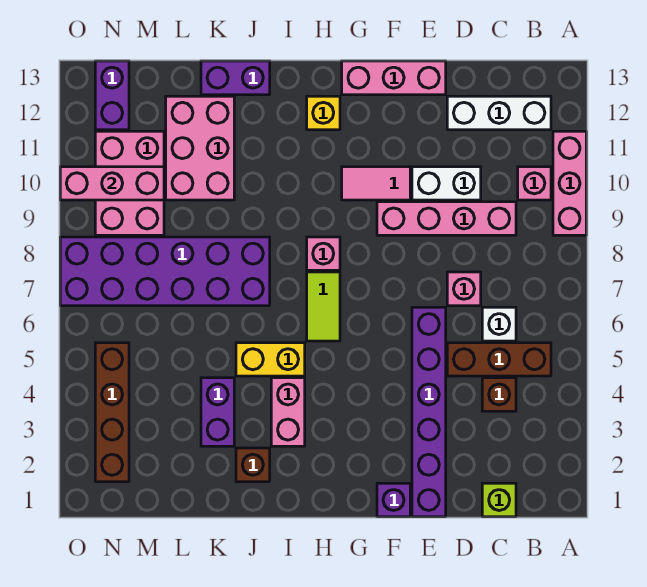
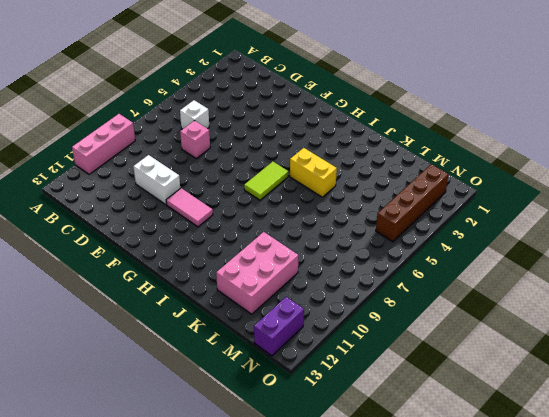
none -> brown 1x3 brick [447,343,551,376]
none -> pink 1x1 brick [518,167,551,200]
none -> white 1x3 brick [447,96,551,130]

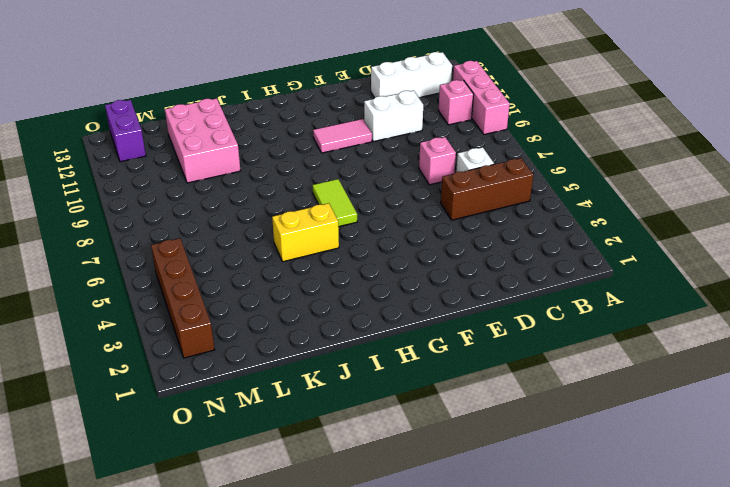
none -> lime 1x1 brick [482,483,516,517]
none -> brown 1x1 brick [482,378,516,411]
none -> pink 1x4 brick [377,202,516,235]

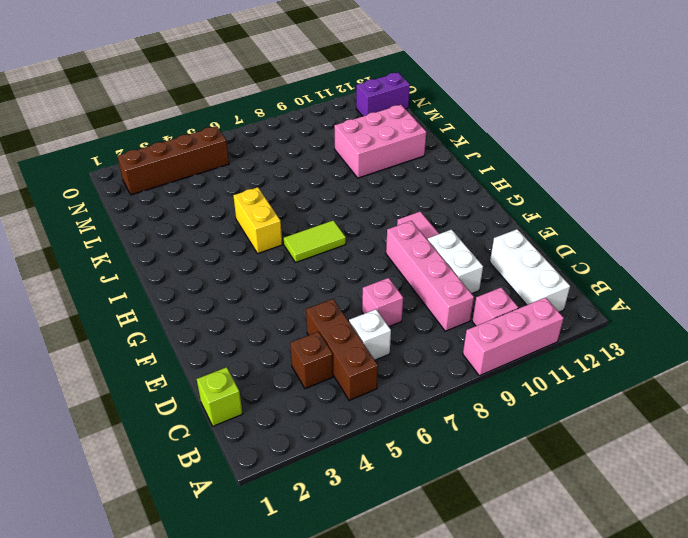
none -> purple 1x6 brick [412,307,446,517]
none -> pink 1x3 brick [342,61,446,95]
none -> purple 1x1 brick [377,483,410,517]

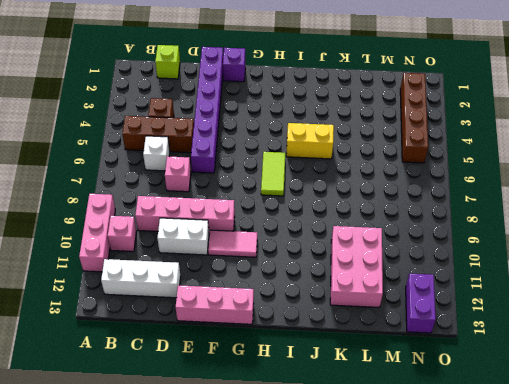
none -> pink 1x1 brick [307,237,340,270]
none -> yellow 1x1 brick [307,96,340,130]
none -> pink 1x2 brick [271,378,305,446]

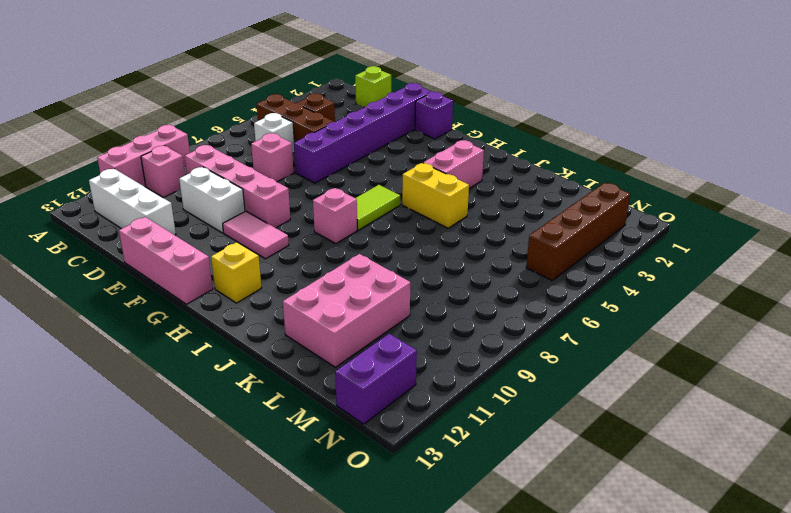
none -> brown 1x1 brick [236,448,270,482]
none -> purple 2x6 brick [60,237,270,306]
none -> purple 1x2 brick [201,61,270,95]

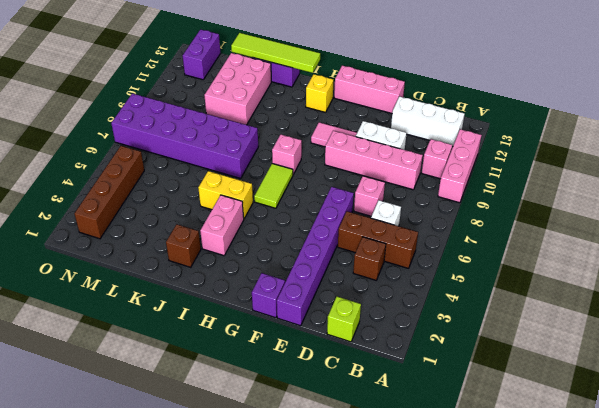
lime 1x4 tile [231,33,320,73] -> none
none -> purple 1x2 brick [201,378,234,446]
none -> pink 2x3 brick [95,131,164,235]
none -> pink 1x3 brick [60,167,164,200]

